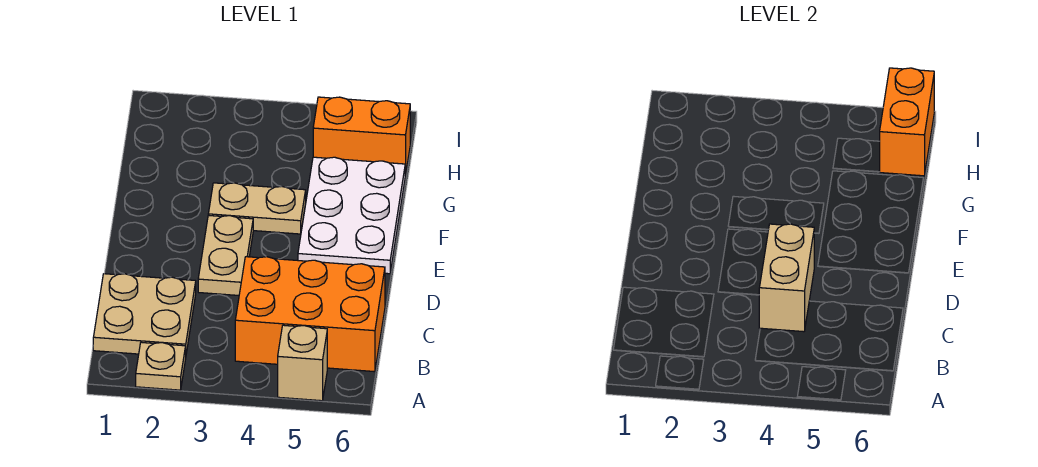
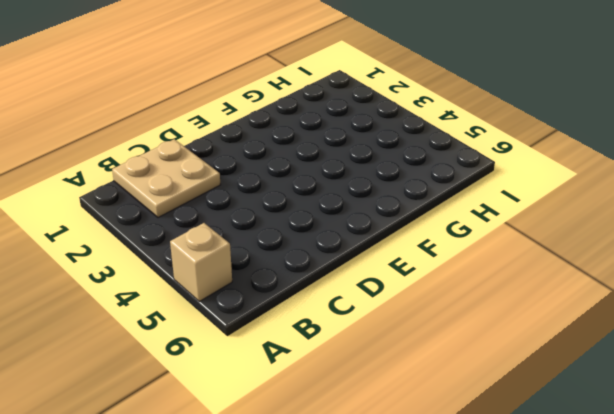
none -> tan 1x1 plate [136,342,186,390]
none -> orange 2x3 brick [235,257,385,372]

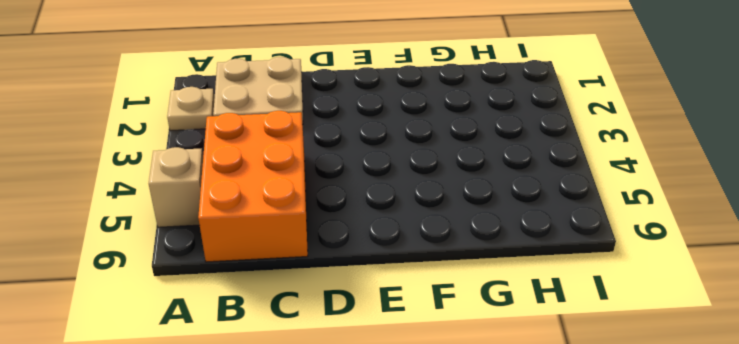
none -> tan 1x2 plate [198,215,253,295]
none -> white 2x3 plate [298,157,405,274]

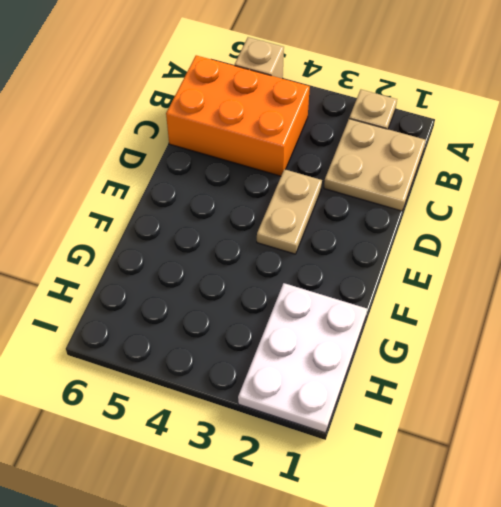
white 2x3 plate [238,283,367,433] -> white 2x3 plate moved to [298,157,405,274]
none -> tan 1x2 plate [208,183,306,234]
none -> orange 1x2 brick [313,97,410,176]

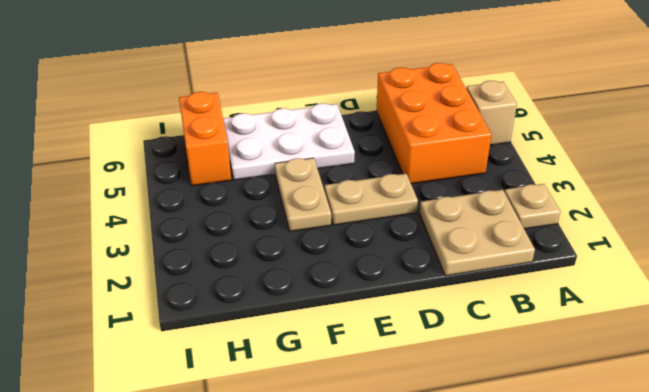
none -> tan 1x2 brick [759,224,814,332]
none -> orange 1x2 brick [880,68,934,176]

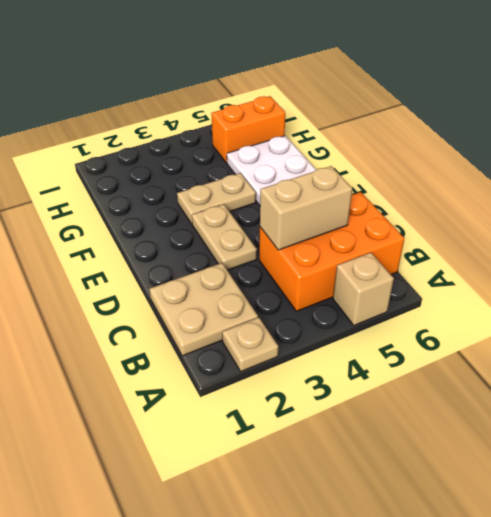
tan 1x2 brick [260,166,352,250] -> tan 1x2 brick turned to [759,224,814,332]
none -> orange 1x2 brick [880,68,934,176]

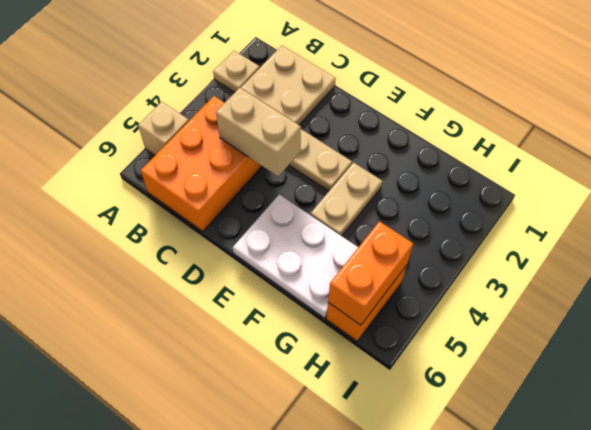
orange 1x2 brick [328,221,413,325] -> orange 1x2 brick turned to [880,68,934,176]

